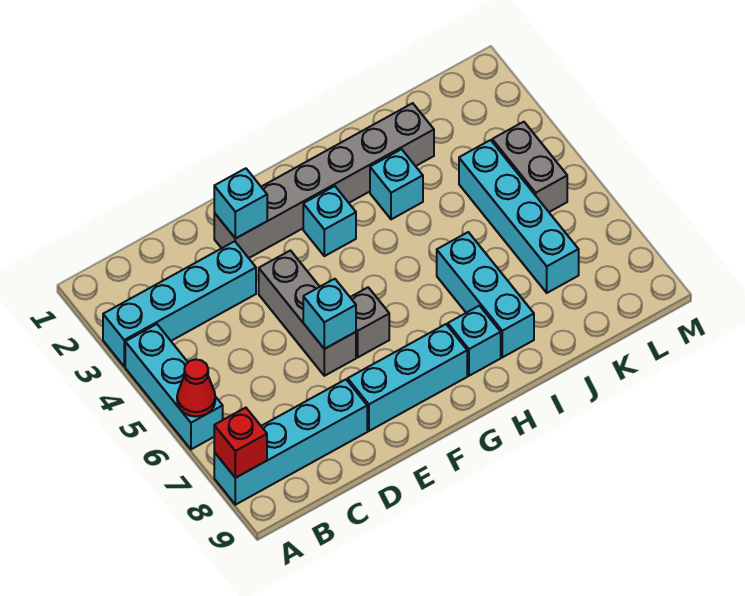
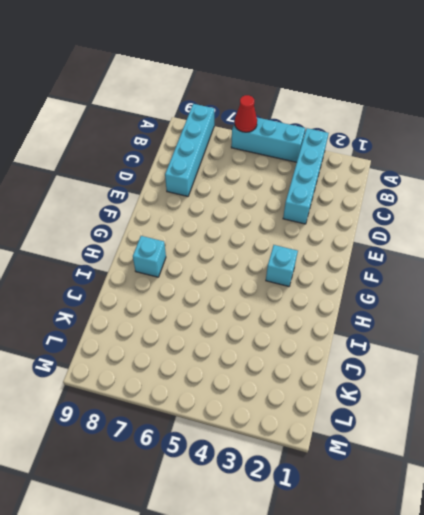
none -> grey 1x6 brick [214,103,434,258]
none -> grey 1x3 brick [259,250,356,376]
none -> cyan 1x3 brick [348,324,467,431]

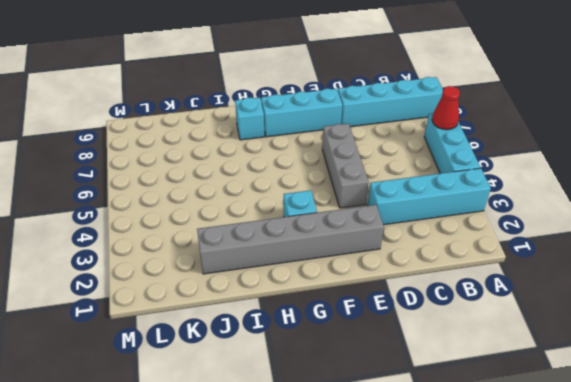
none -> grey 1x1 brick [350,287,389,357]
none -> cyan 1x1 brick [370,149,423,219]
none -> cyan 1x3 brick [437,232,534,357]

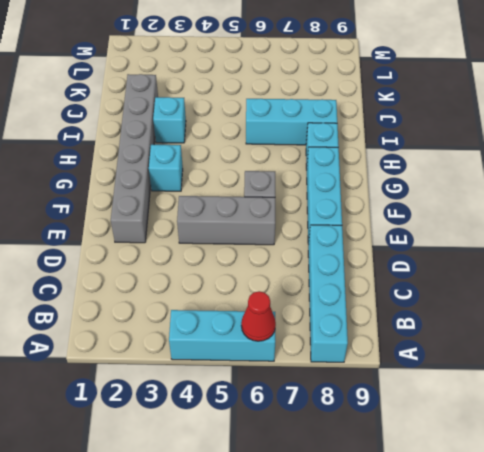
none -> cyan 1x4 brick [103,241,256,367]
none -> cyan 1x4 brick [459,140,579,293]
none -> grey 1x2 brick [492,122,567,212]

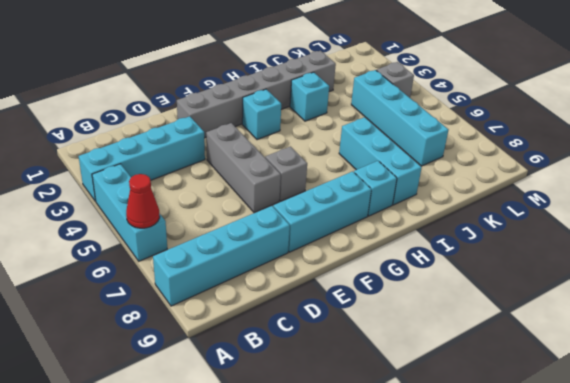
grey 1x1 brick [376,62,414,98] -> grey 1x2 brick [492,122,567,212]
none -> red 1x1 brick [214,408,267,478]
none -> cyan 1x1 brick [214,168,267,239]
none -> cyan 1x1 brick [303,279,356,349]

